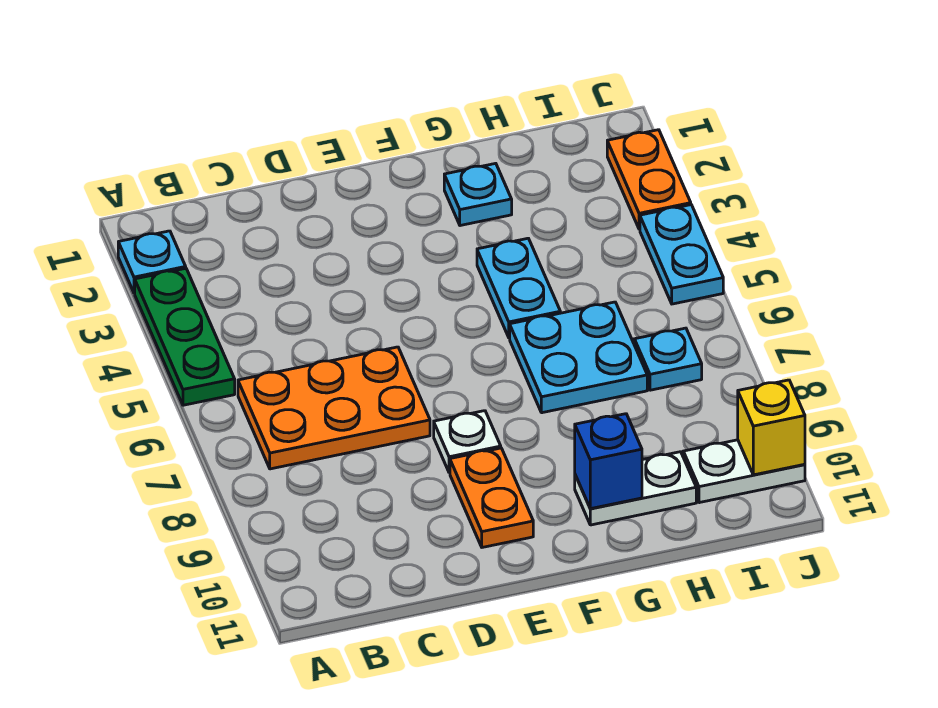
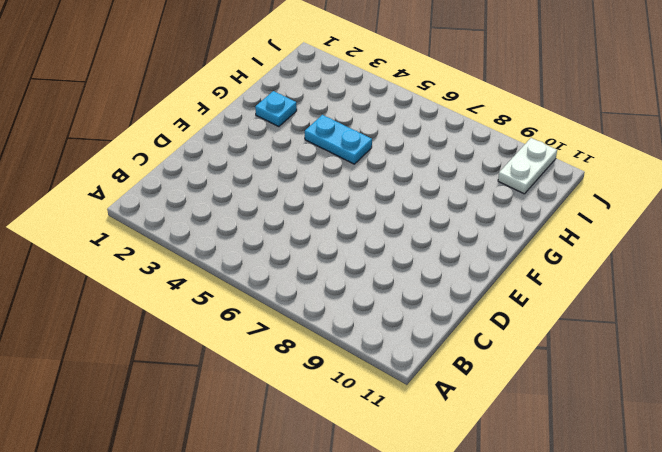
none -> cyan 1x1 plate [118,231,186,293]
none -> green 1x3 plate [135,268,235,405]
none -> orange 2x3 plate [238,347,430,469]

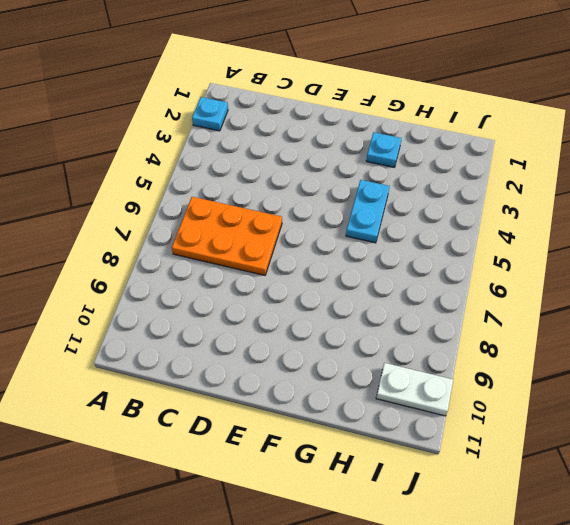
none -> green 1x3 plate [135,268,235,405]
none -> white 1x1 plate [434,411,501,473]
none -> orange 1x2 plate [450,448,533,547]

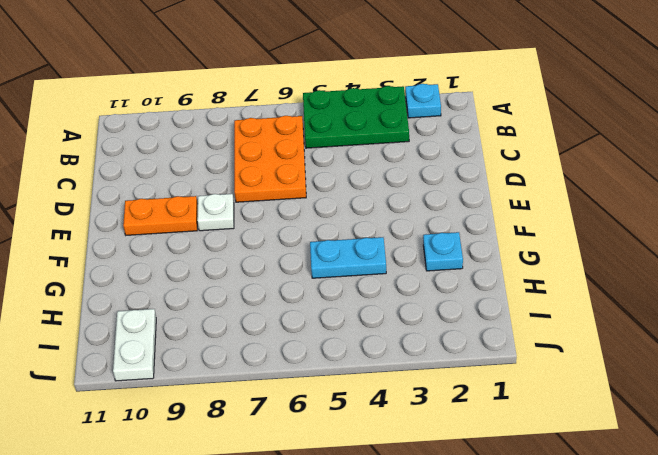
green 2x3 plate [303,86,409,148] -> green 1x3 plate [135,268,235,405]
none -> cyan 2x2 plate [510,302,647,413]
none -> white 1x2 plate [575,452,696,525]
none -> cyan 1x1 plate [634,328,702,390]

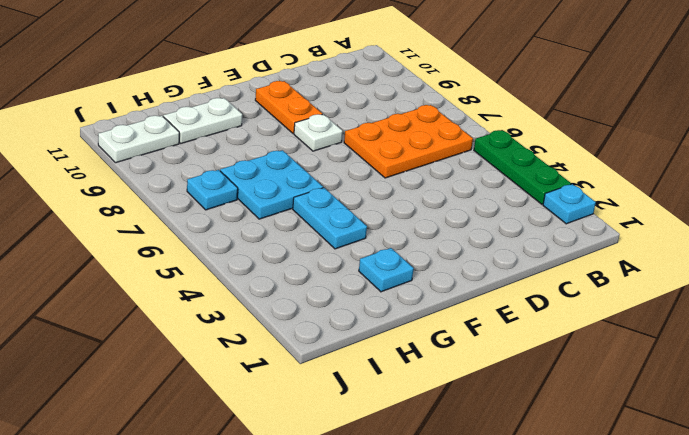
none -> orange 1x2 plate [607,130,691,229]
none -> cyan 1x2 plate [640,205,723,304]
none -> blue 1x1 brick [575,414,642,509]

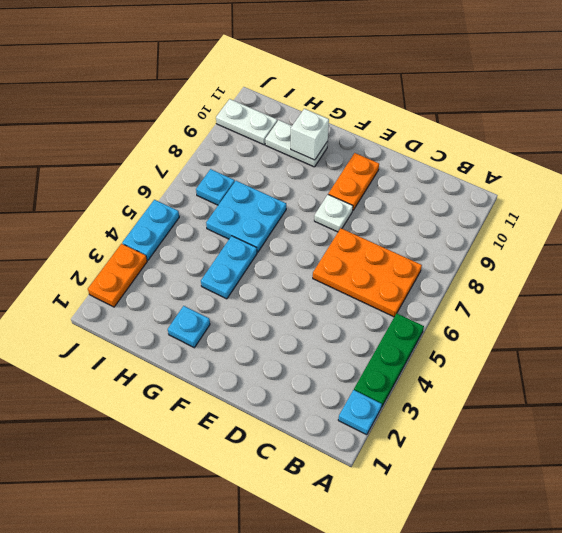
white 1x1 brick [291,109,329,160] -> blue 1x1 brick [575,414,642,509]
none -> yellow 1x1 brick [738,380,805,475]

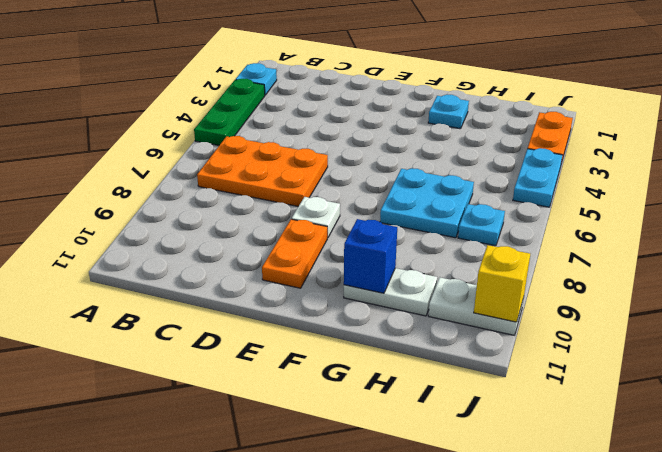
none -> cyan 1x2 plate [477,238,560,338]

